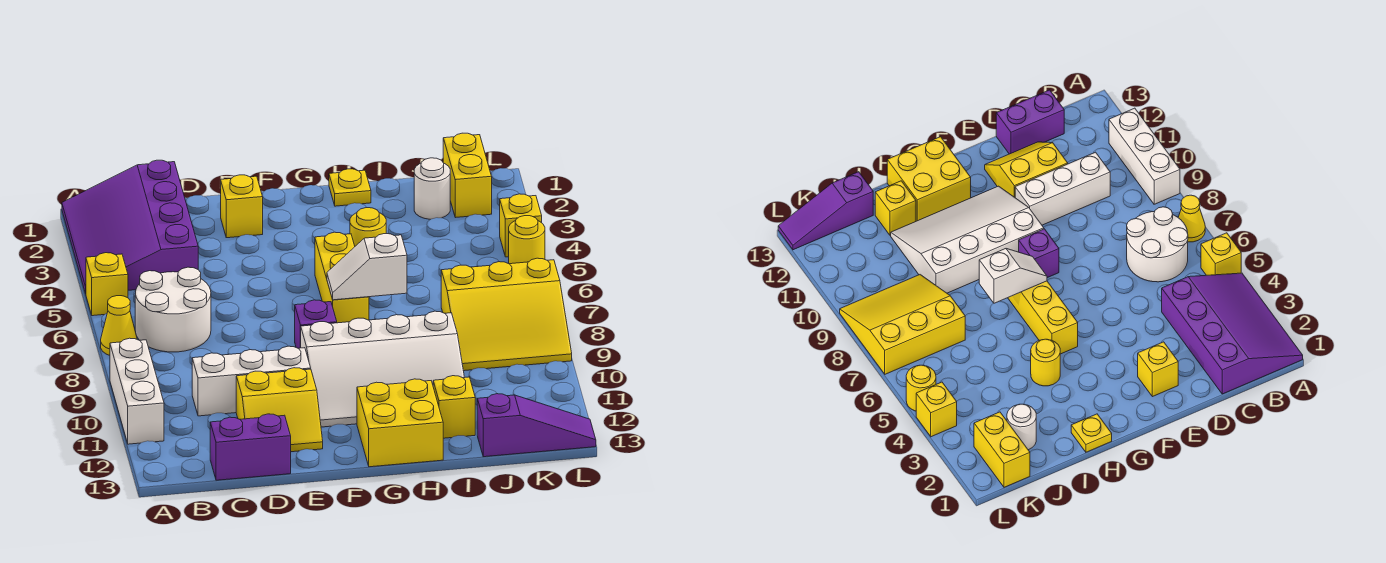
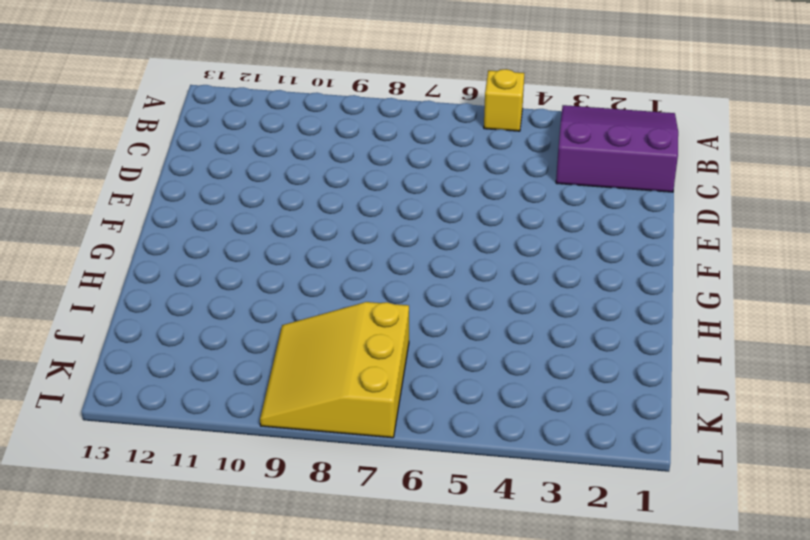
purple 3x3 slope [556,105,678,192] -> purple 3x4 slope [62,160,198,293]
none -> yellow 1x1 cone [101,296,137,355]
none -> white 1x3 brick [110,338,164,444]
none -> white 2x2 round brick [135,267,211,352]

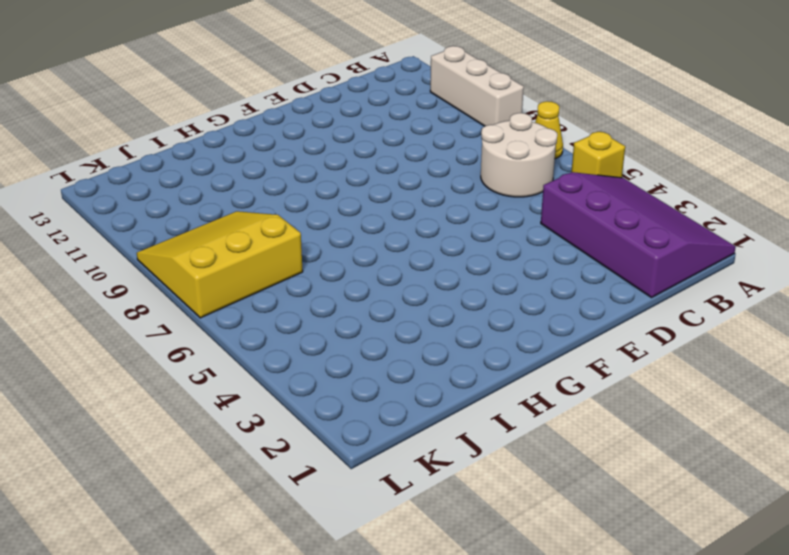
none -> white 1x3 brick [192,346,311,416]
none -> purple 1x2 brick [210,414,291,480]
none -> yellow 2x2 slope [236,368,323,452]

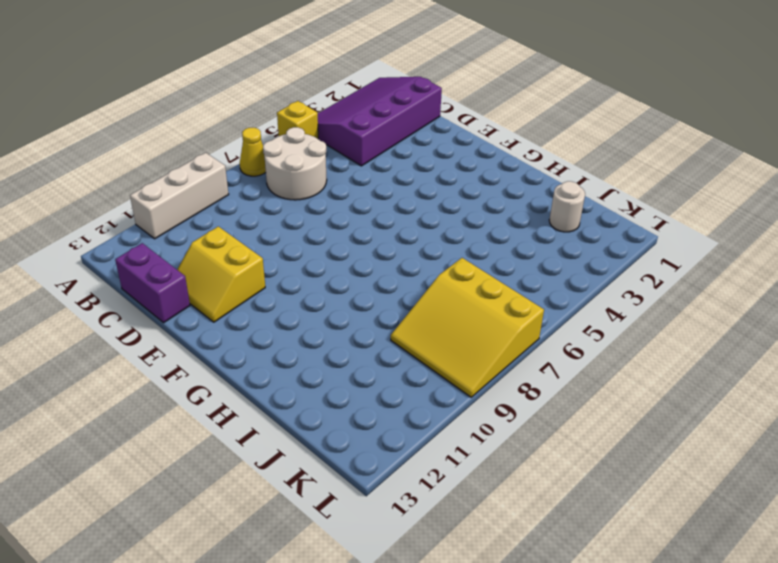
none -> white 1x3 brick [192,346,311,416]
none -> yellow 1x1 brick [221,175,263,238]
none -> purple 1x1 brick [295,300,337,348]

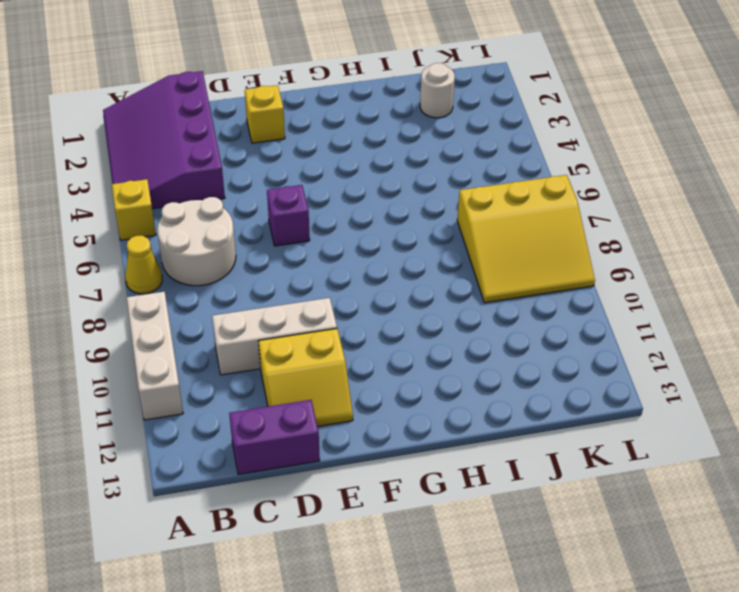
purple 1x1 brick [267,185,310,246] -> purple 1x1 brick moved to [295,300,337,348]
none -> white 3x4 slope [301,311,465,427]
none -> yellow 1x3 brick [315,232,369,323]
none -> yellow 2x2 brick [357,379,443,467]

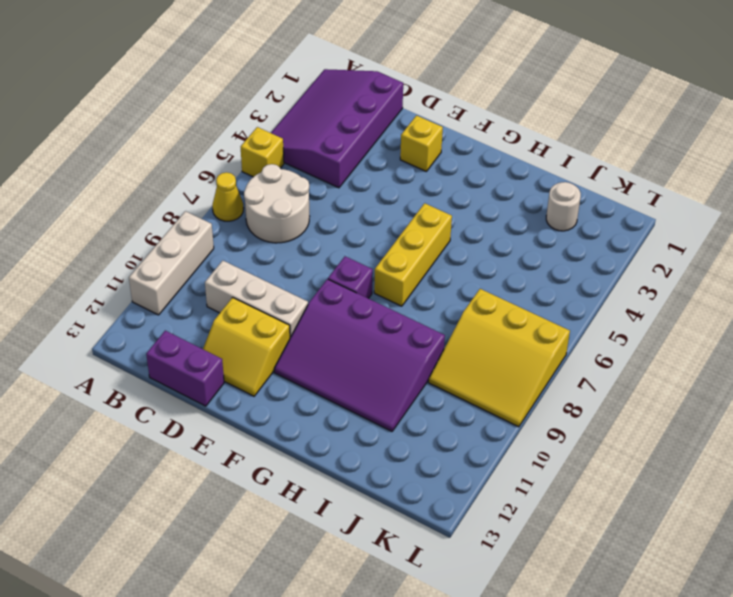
purple 3x4 slope [274,279,445,431] -> white 3x4 slope [301,311,465,427]
none -> yellow 2x2 brick [357,379,443,467]
none -> yellow 1x1 plate [329,169,371,206]
none -> yellow 1x1 round brick [350,208,386,246]

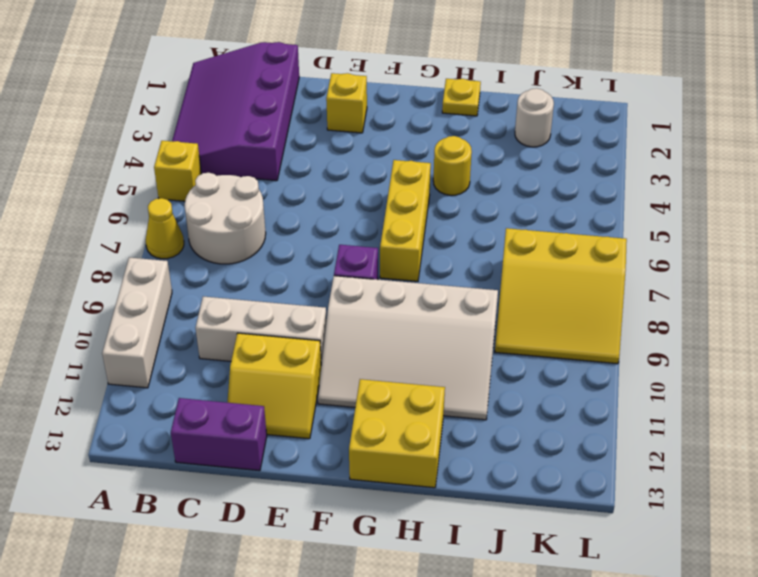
none -> yellow 1x1 brick [433,376,475,438]
none -> purple 1x3 slope [477,394,596,457]
none -> yellow 1x2 brick [443,133,492,218]

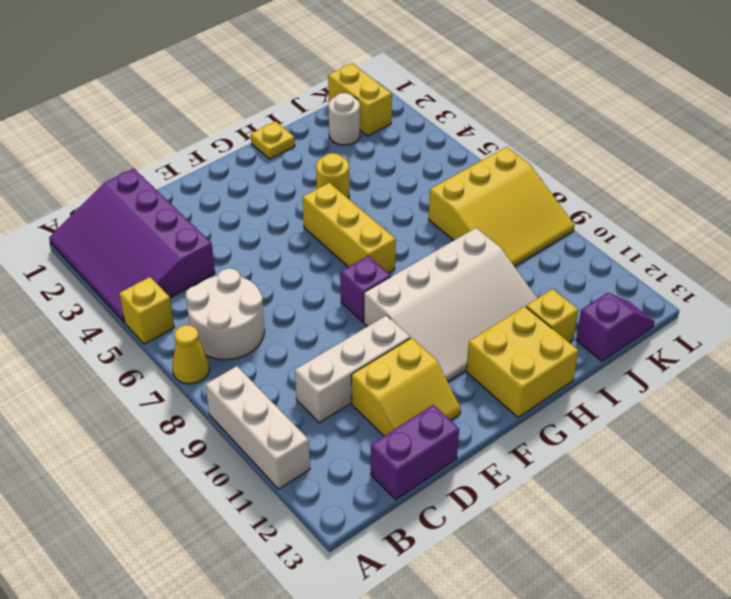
purple 1x2 slope [576,293,654,361] -> purple 1x3 slope [477,394,596,457]
none -> yellow 1x1 brick [221,175,263,238]
none -> yellow 1x1 brick [500,194,542,257]
none -> yellow 1x1 round brick [509,216,545,264]

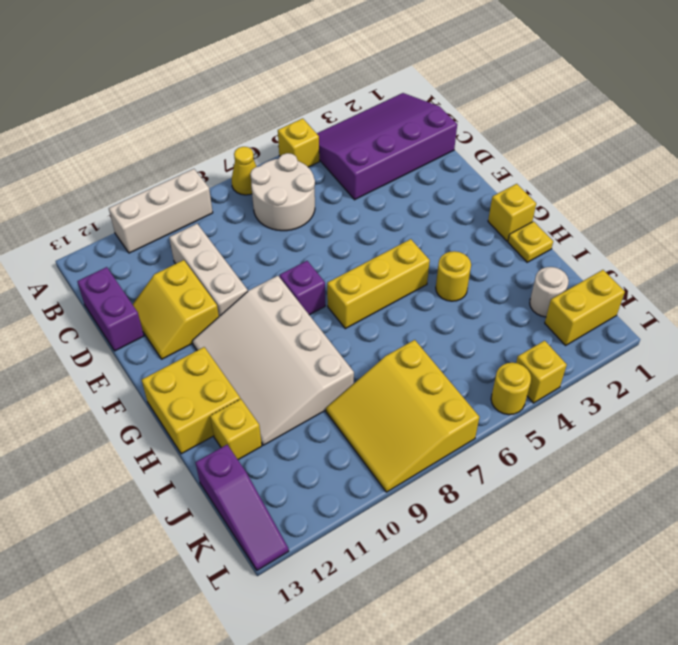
yellow 1x1 brick [488,184,536,241] -> yellow 1x1 brick moved to [221,175,263,238]
none -> white 1x2 slope [327,234,407,300]

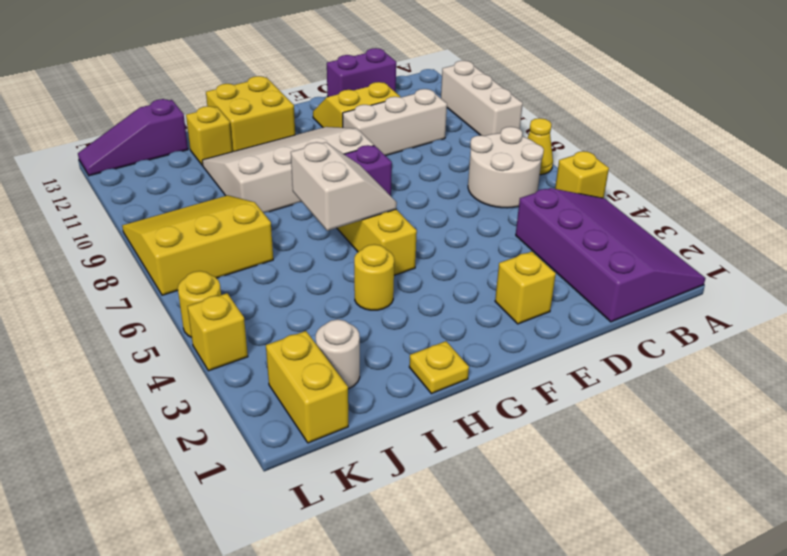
white 2x2 slope [291,142,397,231] -> white 1x2 slope [327,234,407,300]

